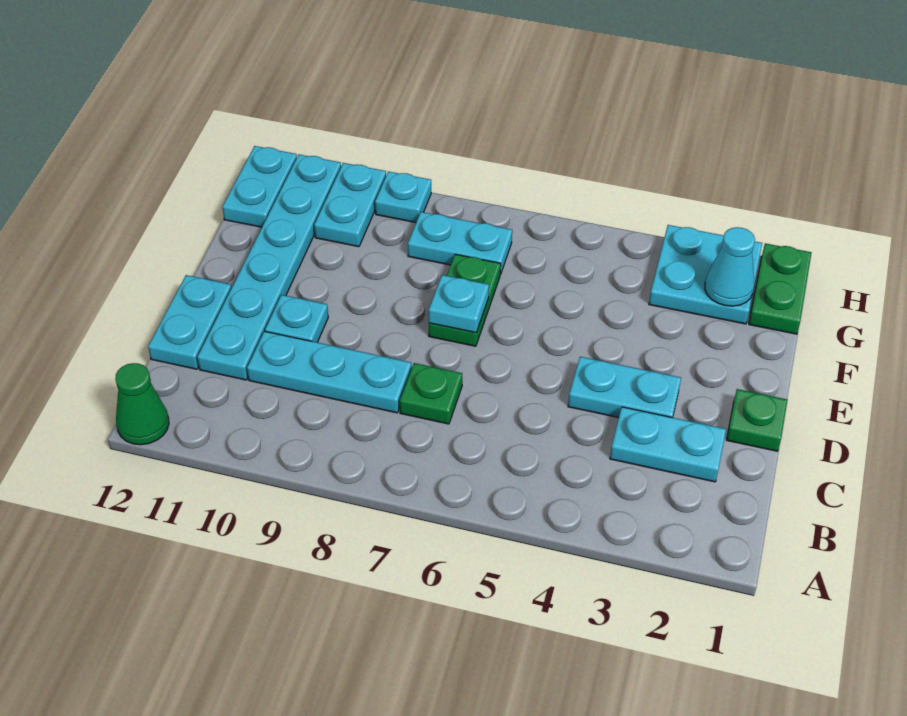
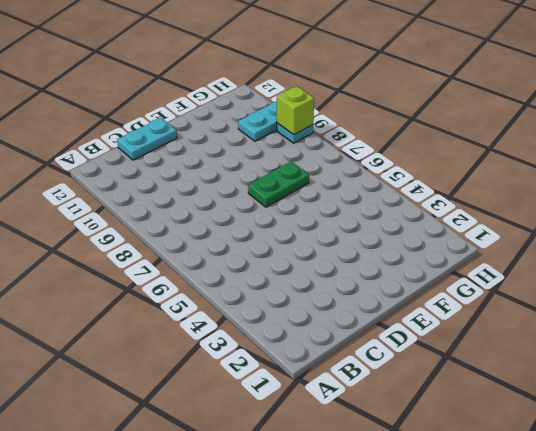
lime 1x1 brick [276,86,314,135] -> none
none -> green 1x1 cone [115,363,169,445]
none -> cyan 1x2 plate [610,407,726,482]
none -> green 1x1 plate [400,363,462,424]

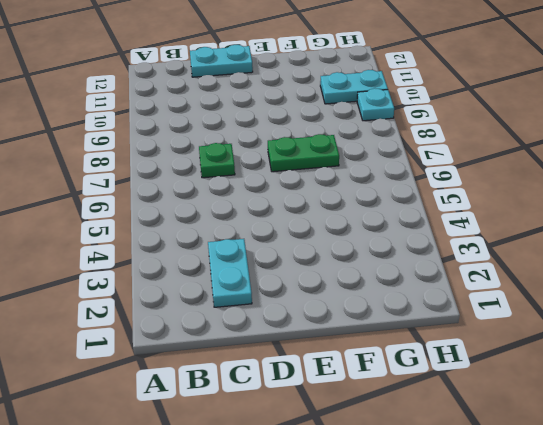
none -> green 1x1 cone [115,363,169,445]
none -> cyan 1x3 plate [247,331,412,413]
none -> cyan 1x6 plate [197,154,341,380]

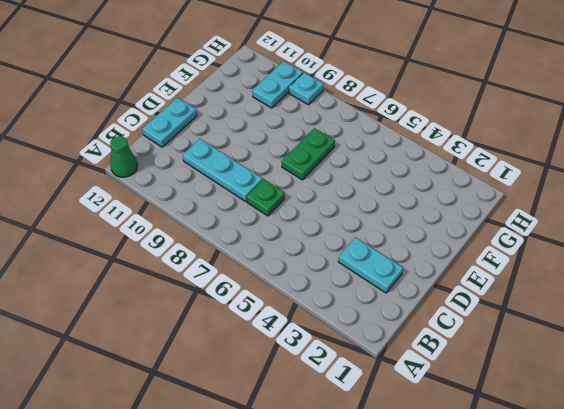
none -> cyan 1x6 plate [197,154,341,380]
none -> green 1x1 plate [726,389,788,451]
none -> cyan 1x2 plate [568,357,681,418]

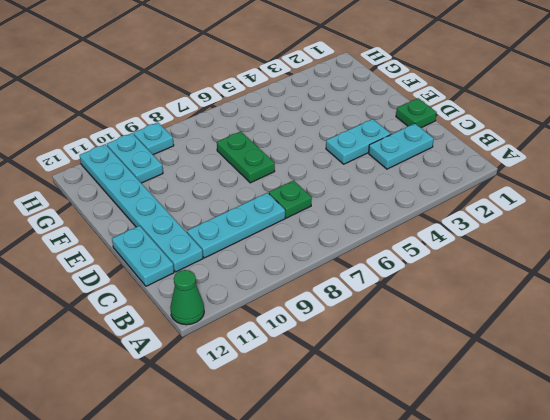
none -> cyan 1x1 plate [265,295,328,342]
none -> green 1x2 plate [749,243,811,334]
none -> cyan 2x2 plate [649,225,762,324]

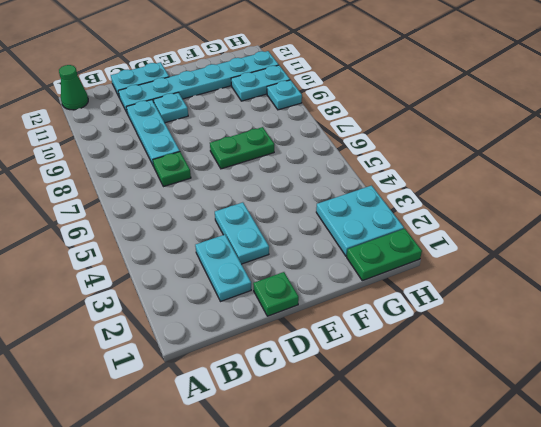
none -> cyan 1x2 plate [408,212,512,275]
none -> cyan 1x2 plate [222,146,297,227]
none -> cyan 1x1 plate [429,275,489,333]

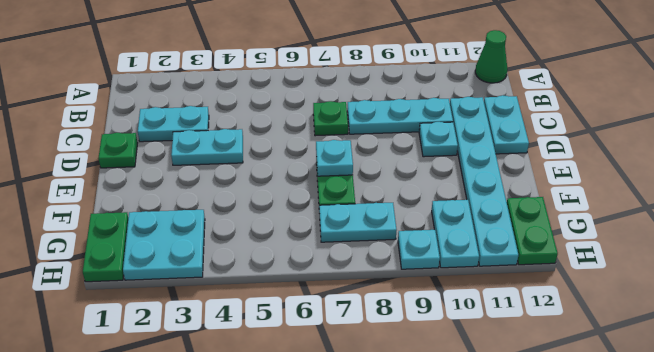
green 1x2 plate [507,197,558,265] -> cyan 1x2 plate [222,146,297,227]
none -> cyan 1x1 cone [705,227,755,306]

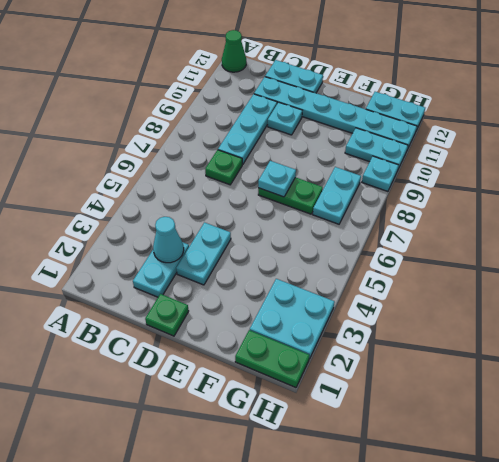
cyan 1x1 cone [153,217,184,263] -> cyan 1x1 cone moved to [705,227,755,306]

